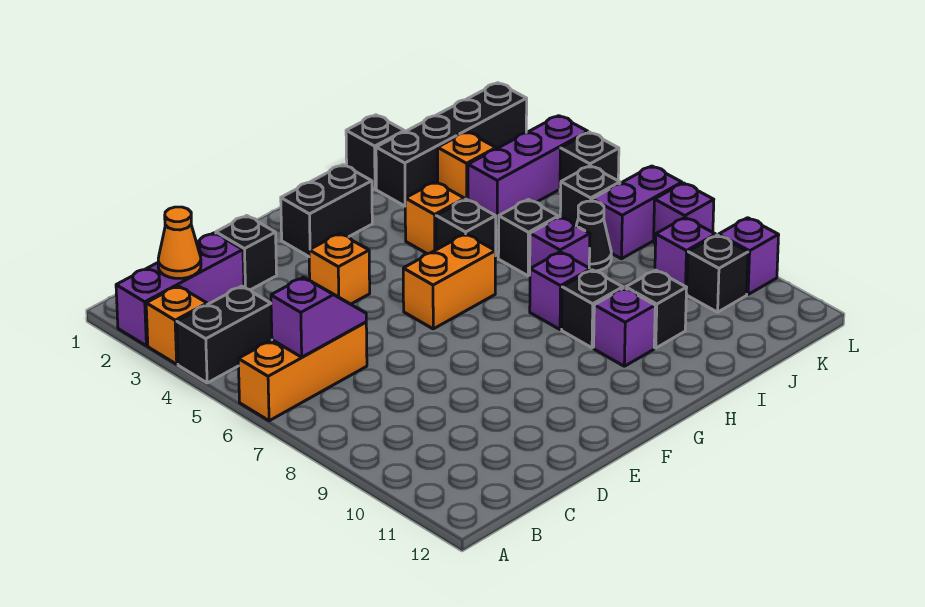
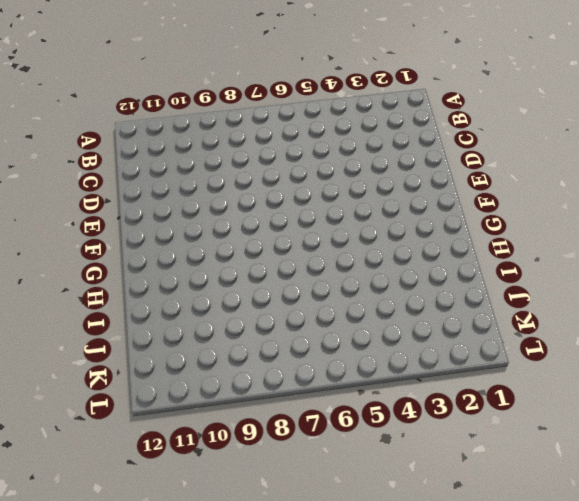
none -> purple 1x3 brick [116,233,244,346]
none -> orange 1x1 brick [146,286,207,364]
none -> black 1x2 brick [177,286,272,383]
none -> orange 1x3 brick [238,322,367,421]

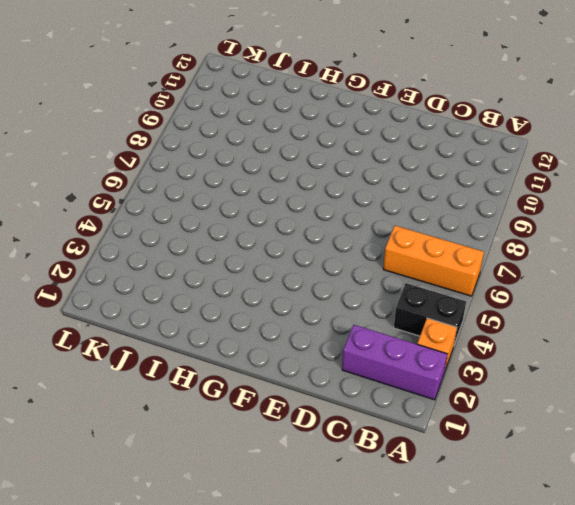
none -> black 1x1 brick [216,216,277,290]
none -> orange 1x1 brick [309,233,370,304]
none -> black 1x2 brick [281,165,372,257]
none -> orange 1x2 brick [403,234,495,329]

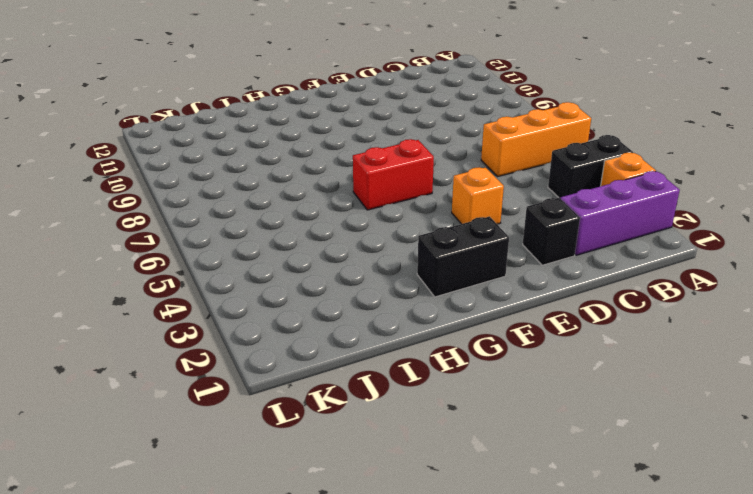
red 1x2 brick [353,139,434,210] -> orange 1x2 brick [403,234,495,329]
none -> orange 1x1 brick [405,182,465,254]
none -> black 1x1 brick [436,199,496,256]
none -> purple 1x1 brick [530,252,591,329]
none -> black 1x1 brick [562,270,623,348]

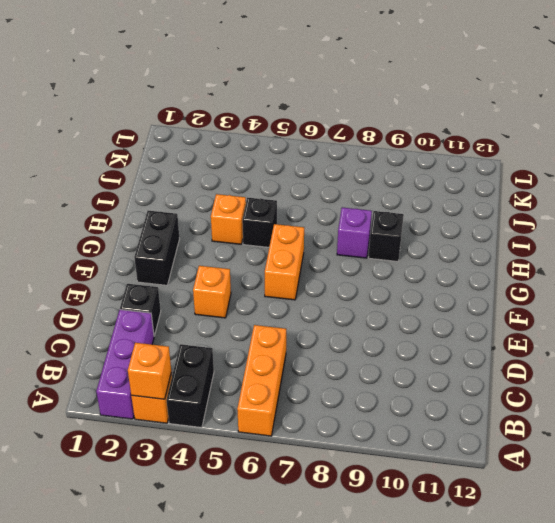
orange 1x1 brick [128,343,171,399] -> orange 1x1 brick moved to [438,132,496,200]
none -> purple 1x1 brick [594,288,655,366]
none -> black 1x1 brick [346,115,404,189]
none -> black 1x4 brick [376,83,527,206]
none -> black 1x1 brick [498,200,558,276]

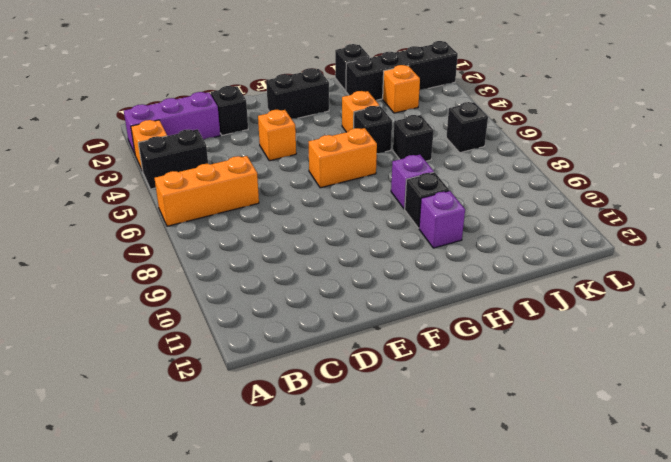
none -> purple 1x1 brick [530,217,590,269]
none -> black 1x1 brick [626,270,687,348]
none -> purple 1x3 brick [468,116,588,224]
none -> black 1x1 cone [576,201,611,271]

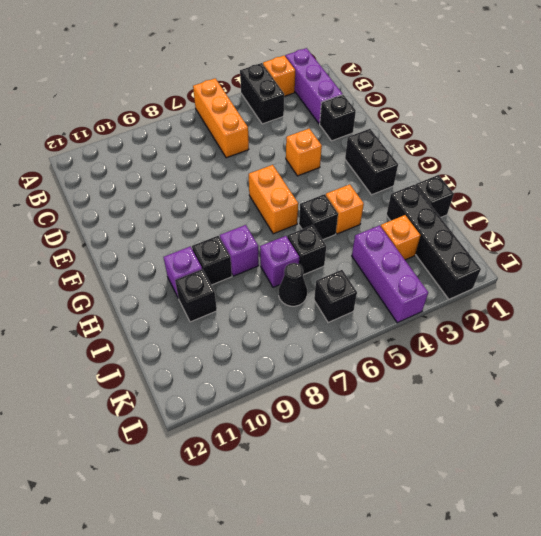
none -> purple 1x2 brick [592,166,682,259]
none -> purple 1x1 brick [655,218,716,294]
none -> black 1x1 brick [687,235,748,312]
none -> black 1x1 brick [560,132,619,191]

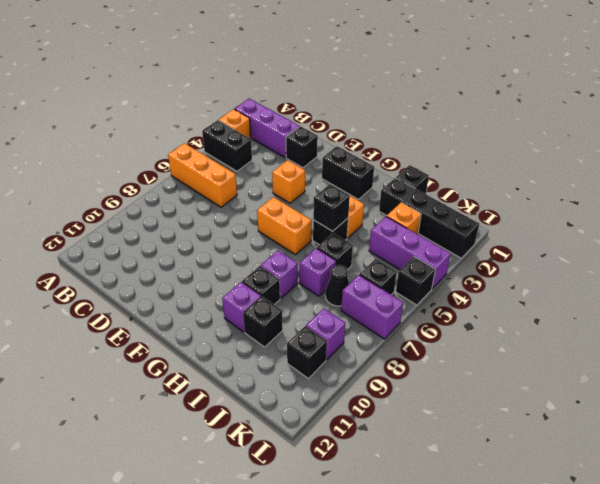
black 1x1 brick [313,184,350,231] -> none
none -> purple 1x1 brick [654,183,714,244]
none -> purple 1x1 brick [719,218,779,294]
none -> orange 1x1 cone [158,207,201,278]
none -> purple 1x2 slope [271,277,366,357]

